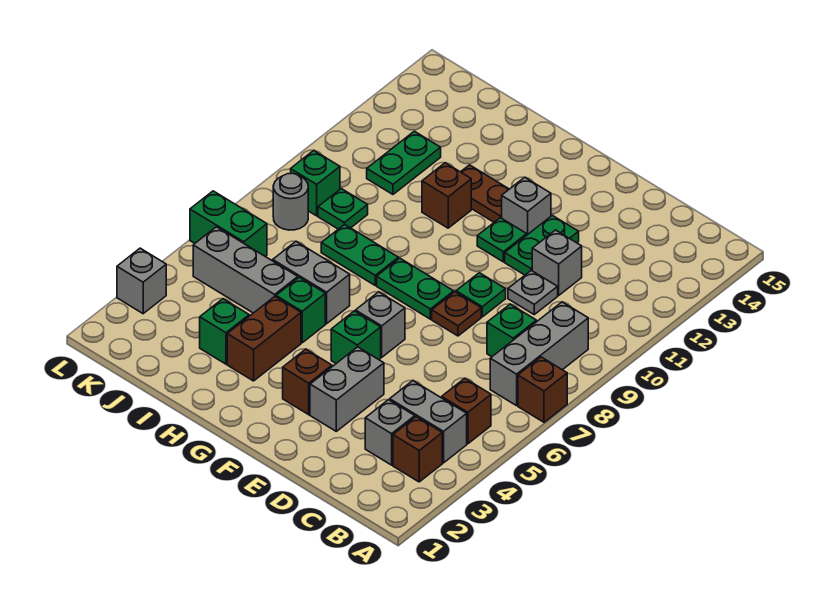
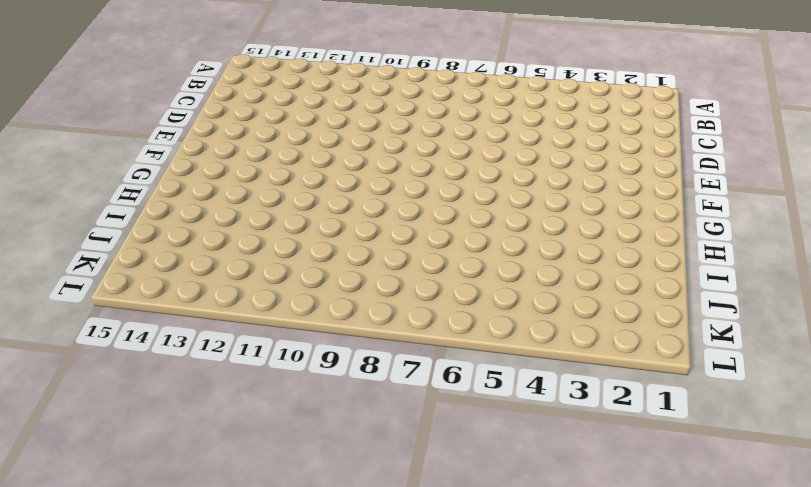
none -> brown 1x1 brick [518,357,567,422]
none -> brown 1x1 brick [393,417,442,482]
none -> grey 1x2 brick [390,381,467,463]
none -> brown 1x1 brick [442,378,491,444]

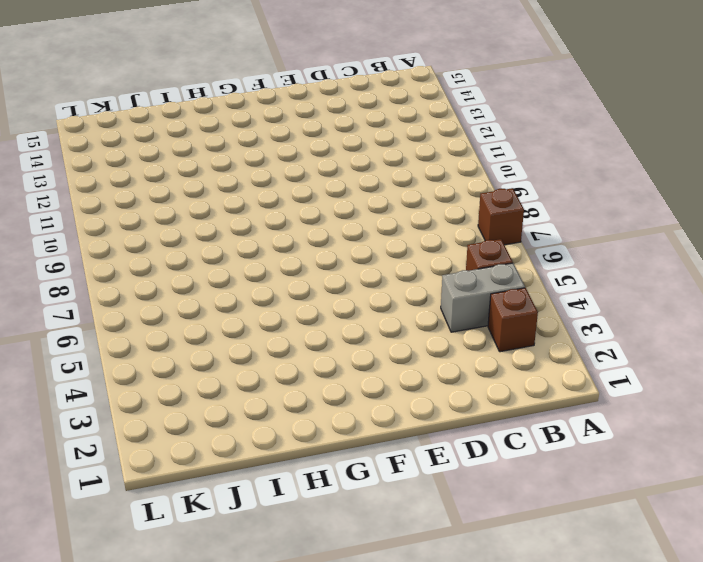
none -> grey 1x3 brick [490,302,588,406]
none -> grey 1x1 brick [365,400,415,465]
none -> green 1x1 brick [487,304,536,357]
none -> grey 1x1 plate [508,271,558,314]

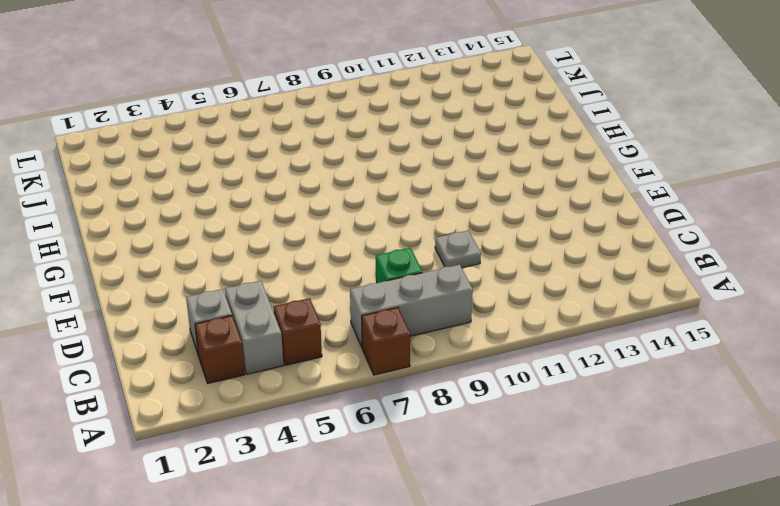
none -> grey 1x1 brick [532,230,582,295]
none -> grey 1x2 brick [310,347,384,431]
none -> brown 1x1 plate [432,292,481,336]
none -> green 1x1 plate [456,273,506,317]

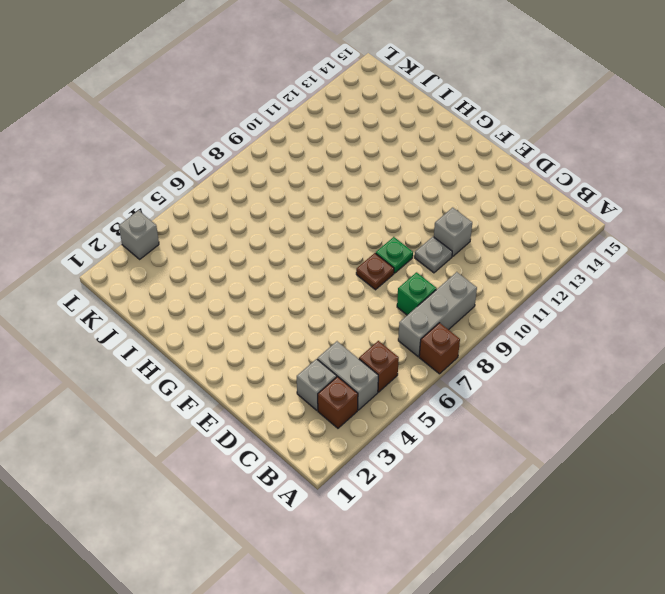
none -> grey 1x2 brick [310,347,384,431]
none -> green 1x2 plate [505,215,579,275]
none -> brown 1x1 brick [283,349,332,415]
none -> green 1x1 brick [331,311,381,363]

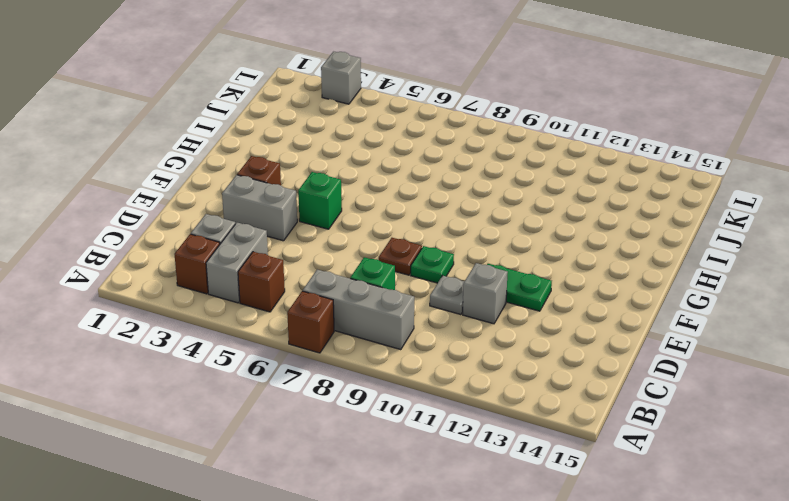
none -> grey 1x1 brick [356,292,405,357]
none -> green 1x2 plate [377,258,454,319]
none -> green 1x1 plate [477,218,527,262]
none -> grey 1x1 brick [502,177,551,235]

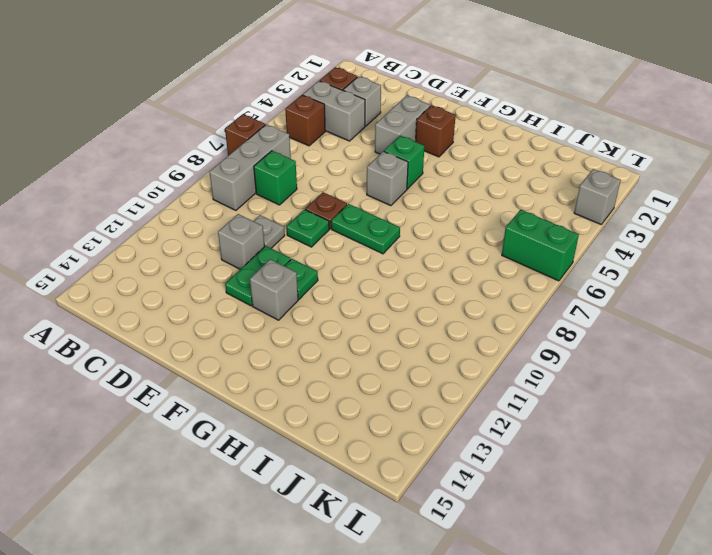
none -> brown 1x2 plate [461,165,509,222]
none -> brown 1x2 brick [227,297,301,381]
none -> green 1x1 brick [276,277,325,343]
none -> grey 1x2 brick [273,242,350,324]

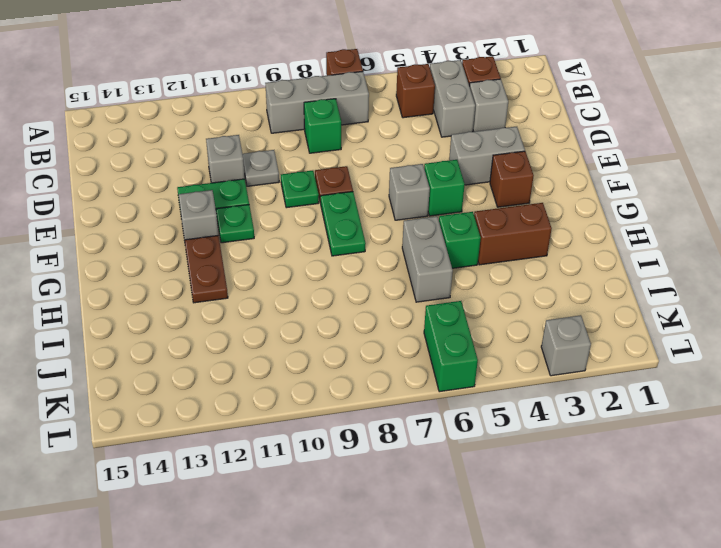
none -> green 1x2 plate [321,224,398,285]
none -> brown 1x1 brick [422,163,471,228]
none -> green 1x1 brick [200,299,249,364]
none -> grey 1x3 brick [193,227,298,313]

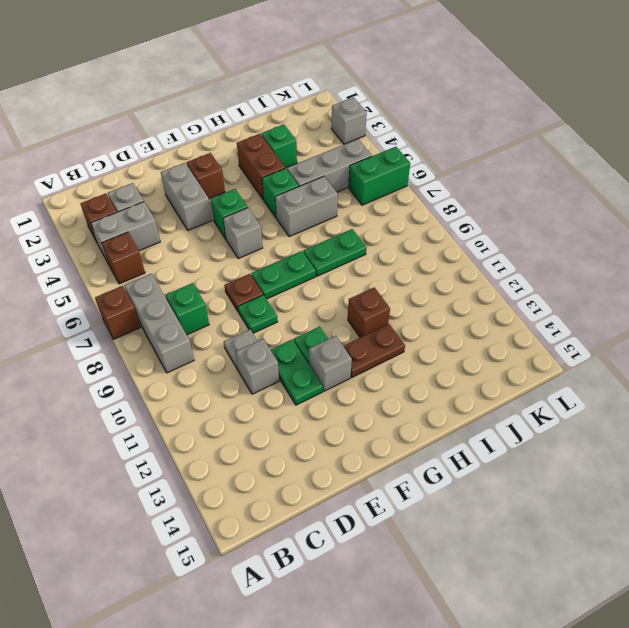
none -> green 1x1 plate [318,189,368,229]
none -> green 1x2 plate [367,131,441,194]
none -> grey 1x1 round brick [273,173,308,230]
none -> green 1x1 brick [291,150,340,216]

